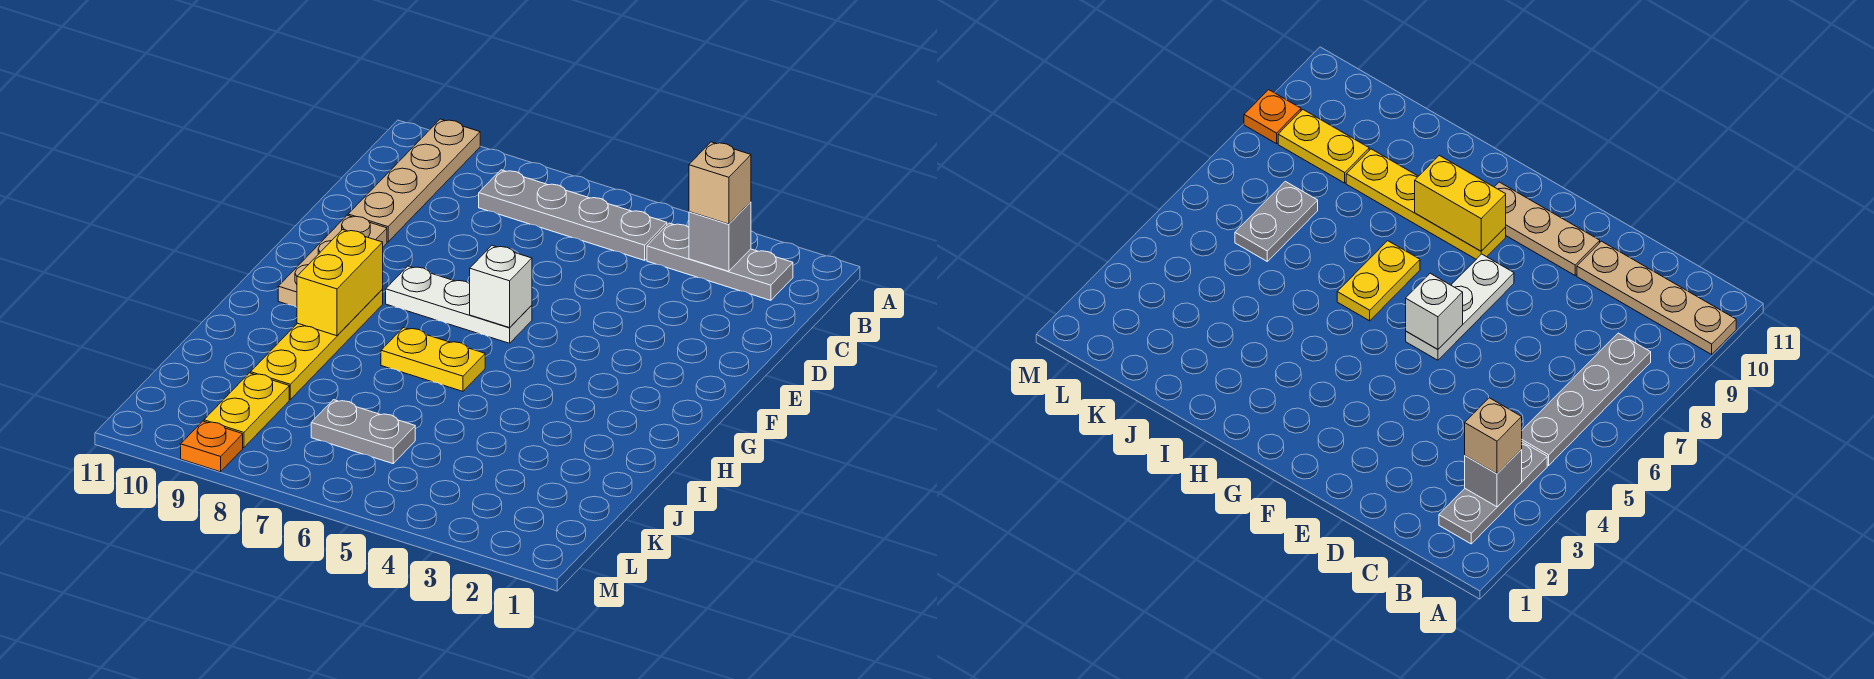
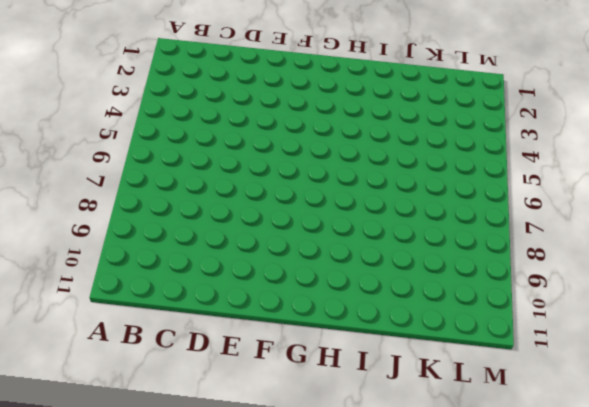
none -> tan 1x4 plate [348,119,480,242]
none -> grey 1x3 plate [647,223,793,300]
none -> grey 1x4 plate [479,170,667,260]

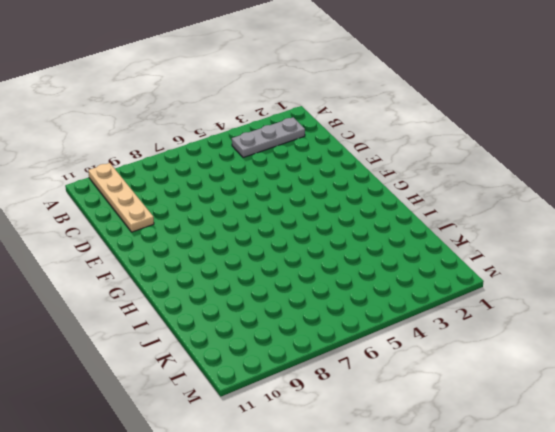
none -> grey 1x4 plate [479,170,667,260]
none -> tan 1x3 plate [278,215,387,307]
none -> white 1x3 plate [386,266,532,343]

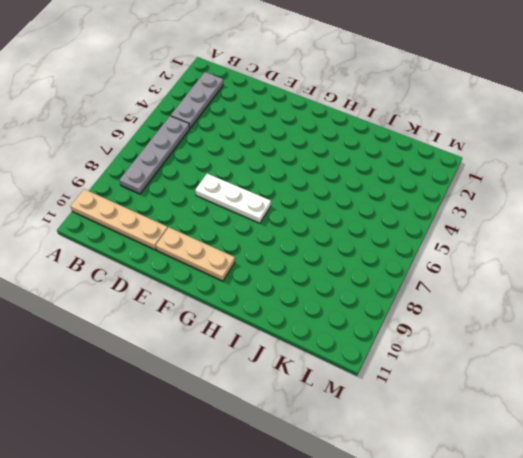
white 1x3 plate [195,174,271,223] -> white 1x3 plate turned to [386,266,532,343]
none -> yellow 1x4 plate [250,290,383,399]
none -> yellow 1x2 plate [381,327,485,391]
none -> grey 1x2 plate [311,400,415,464]

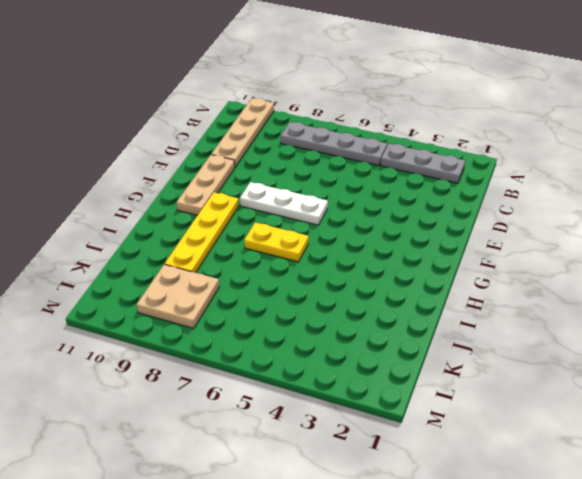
tan 2x2 plate [137,264,219,329] -> yellow 1x2 plate [204,373,289,448]
none -> grey 1x2 plate [311,400,415,464]
none -> orange 1x1 plate [181,421,243,472]
none -> grey 1x1 brick [689,202,751,271]

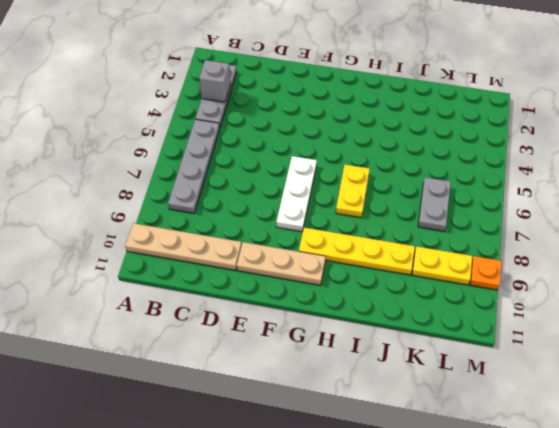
none -> white 1x1 brick [470,246,532,328]
none -> yellow 1x2 brick [297,230,383,336]
none -> tan 1x1 brick [689,142,751,224]

